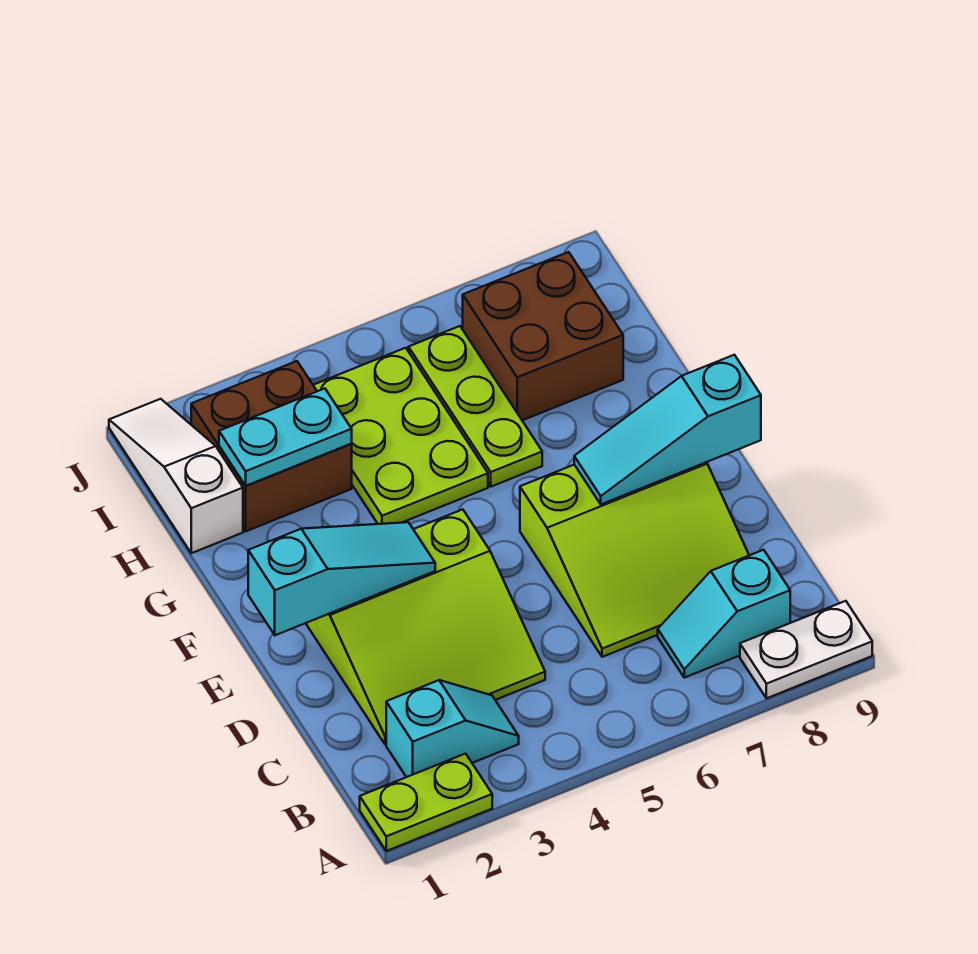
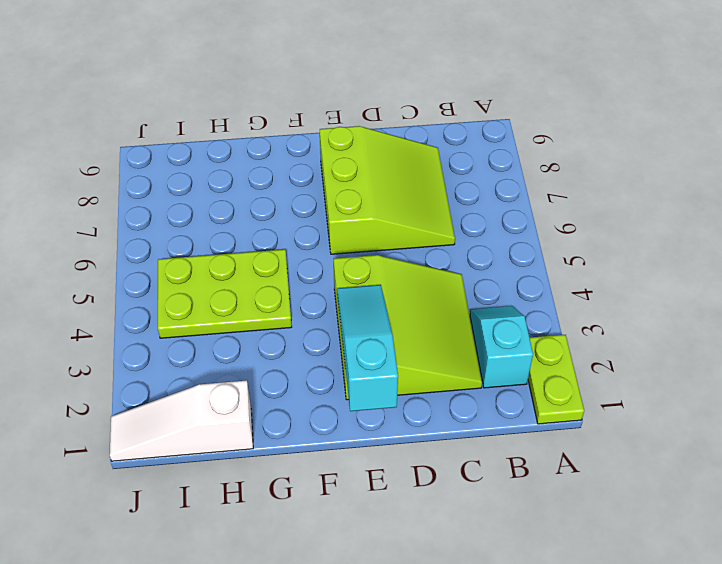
none -> white 1x2 plate [740,601,872,698]
none -> cyan 1x2 slope [658,550,790,678]
none -> lime 1x3 plate [408,326,542,487]

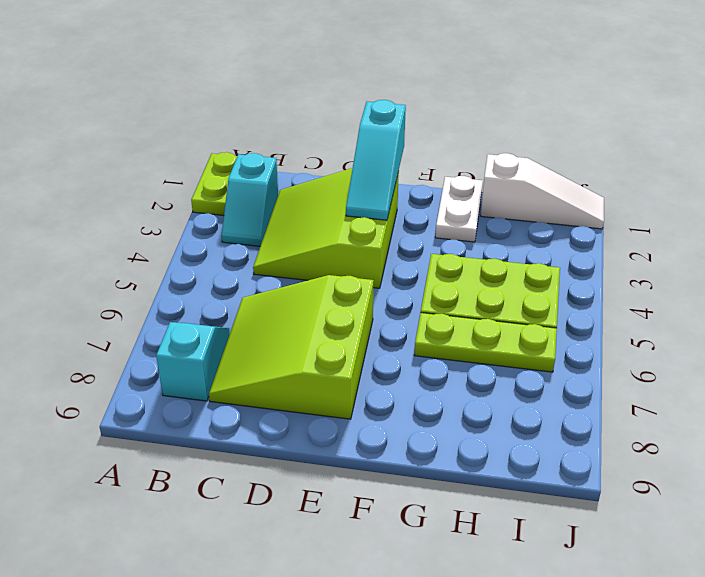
white 1x2 plate [435,176,483,242] -> white 1x2 plate moved to [740,601,872,698]
none -> brown 2x2 brick [191,361,352,531]
none -> brown 2x2 brick [463,252,623,420]
none -> cyan 1x3 slope [574,355,761,504]

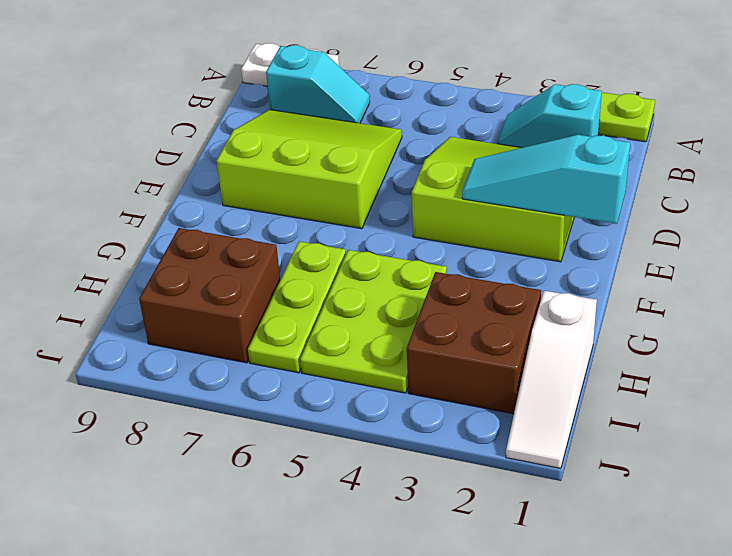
none -> cyan 1x3 slope [574,355,761,504]
none -> cyan 1x2 plate [219,389,352,486]

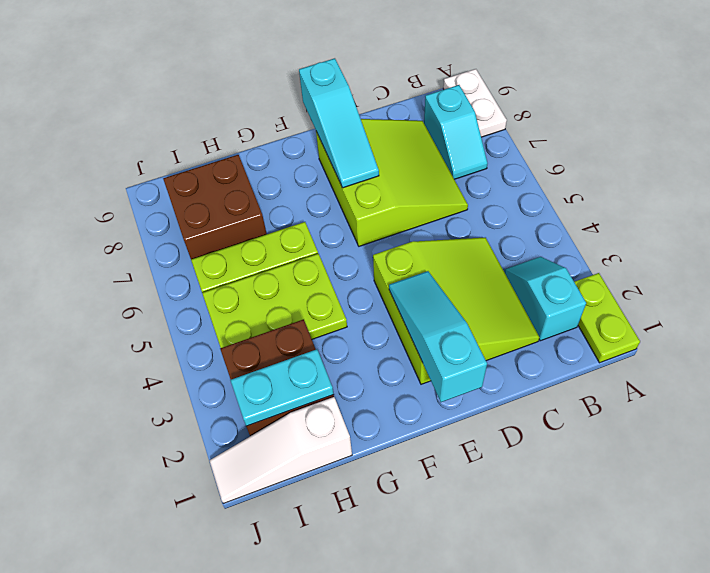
cyan 1x2 plate [230,349,333,426] -> cyan 1x2 plate turned to [219,389,352,486]

